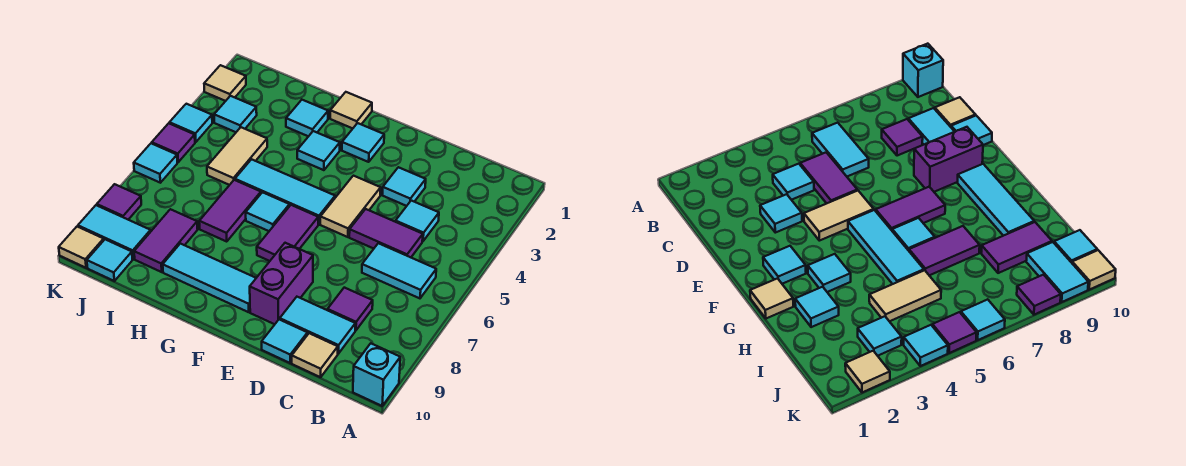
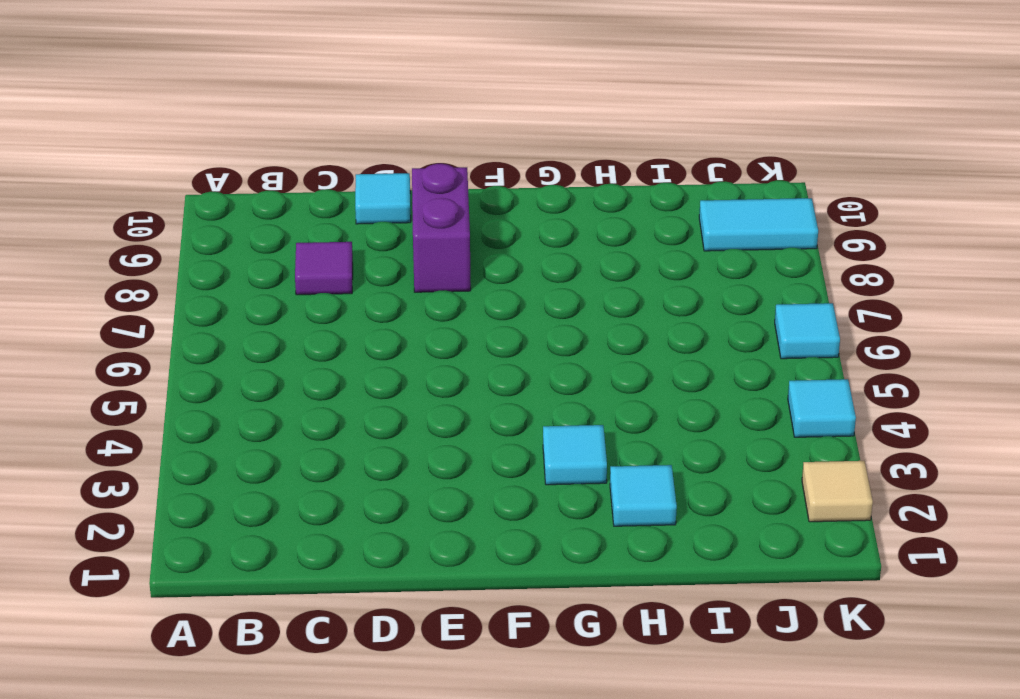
none -> cyan 1x1 brick [353,343,400,406]
none -> cyan 1x2 tile [362,243,436,298]
none -> cyan 1x1 tile [396,201,439,241]
none -> purple 1x2 tile [349,209,423,257]

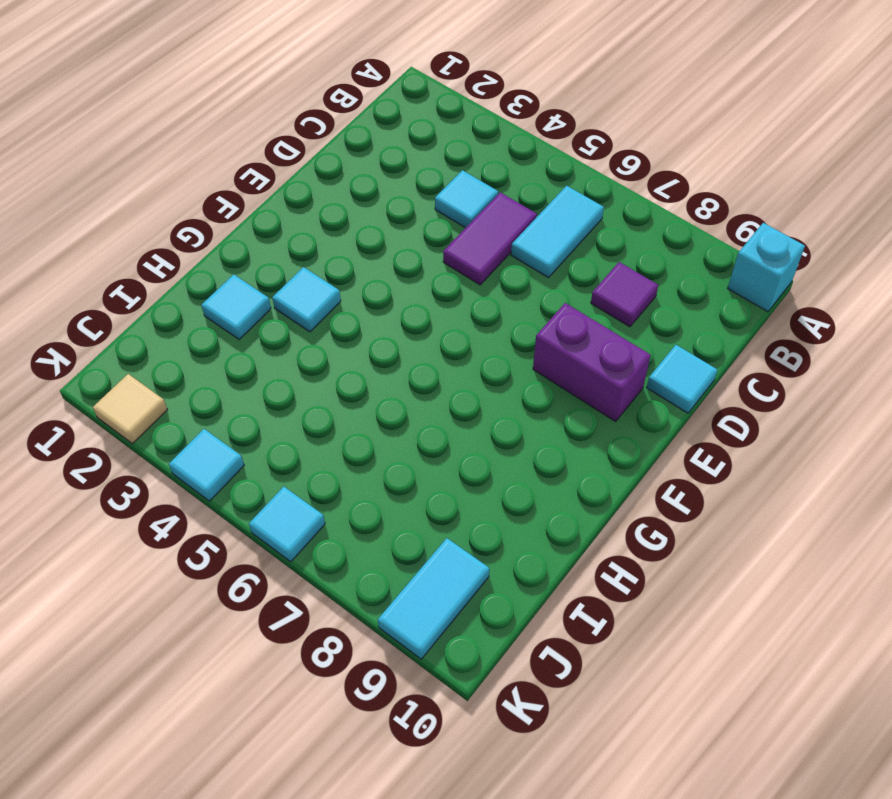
none -> cyan 1x2 tile [280,297,355,354]
none -> tan 1x1 tile [292,333,338,377]
none -> cyan 1x1 tile [383,167,426,206]
none -> tan 1x2 tile [320,176,381,237]

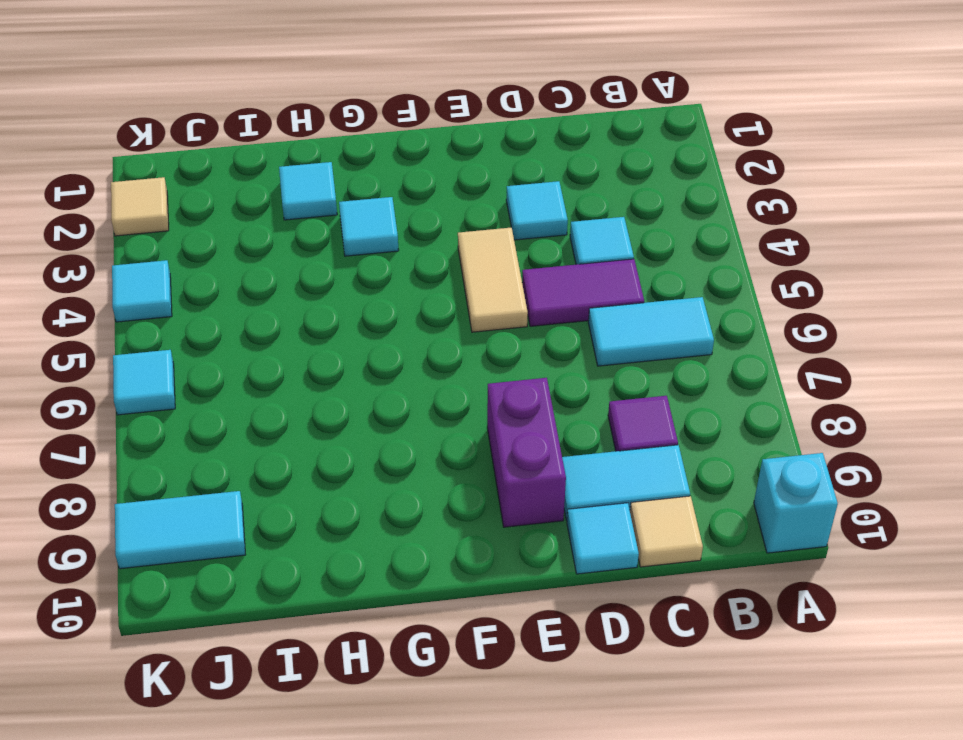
none -> cyan 1x1 tile [342,123,384,162]
none -> cyan 1x3 tile [235,159,335,224]
none -> purple 1x2 tile [257,205,318,261]
none -> cyan 1x3 tile [163,244,256,312]

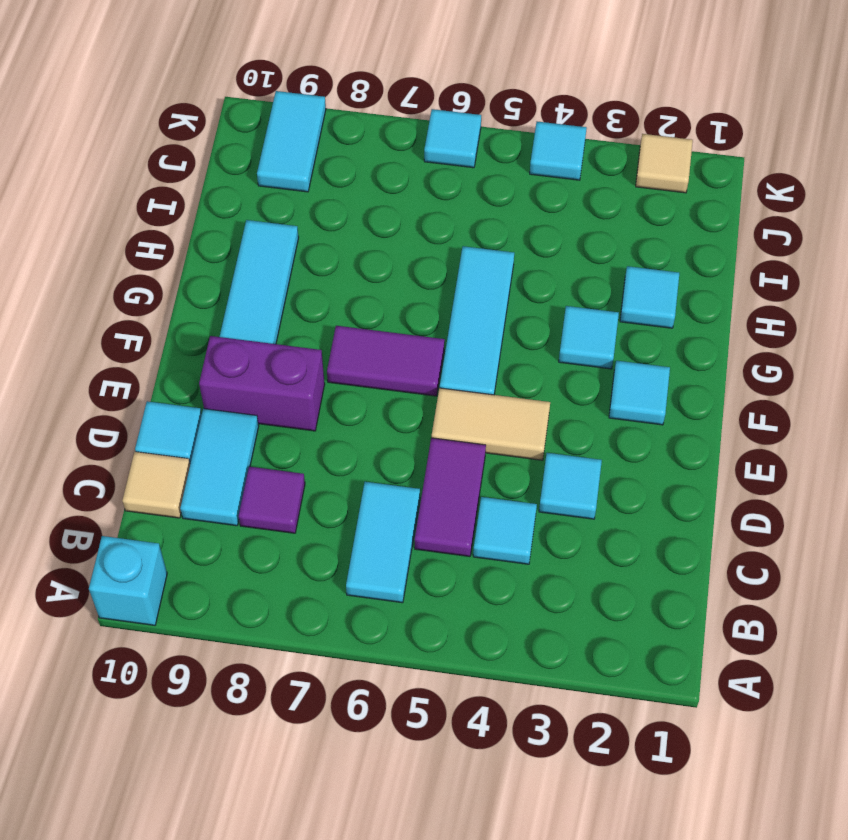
none -> tan 1x1 tile [330,92,372,128]
none -> cyan 1x1 tile [246,192,289,231]
none -> purple 1x2 tile [199,180,261,241]
none -> tan 1x2 tile [207,127,267,185]

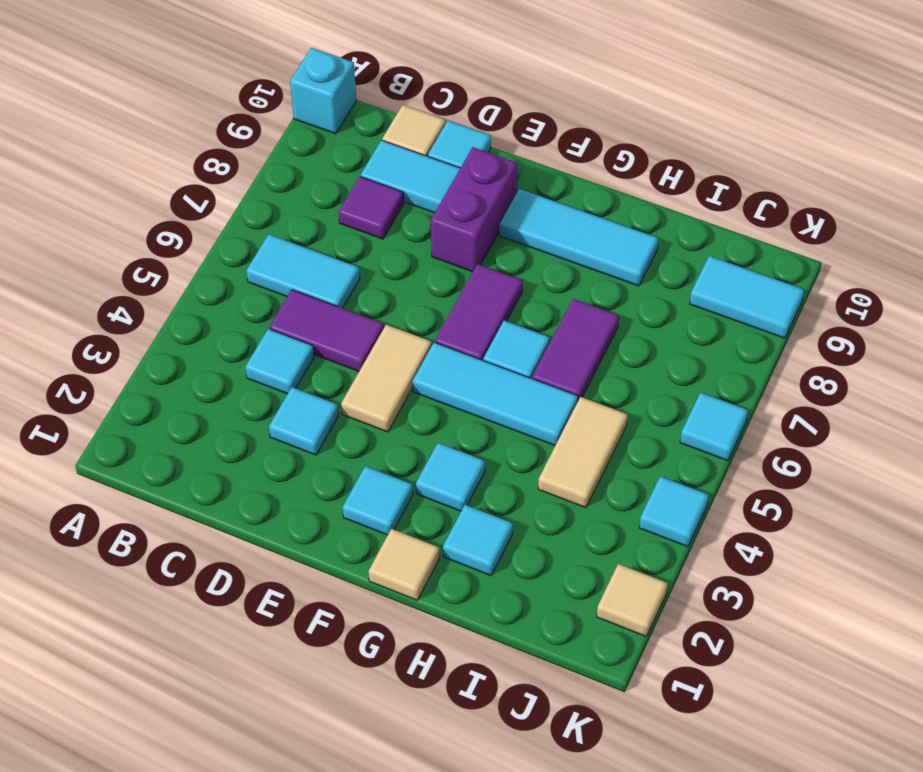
none -> purple 1x2 tile [134,209,198,272]
none -> cyan 1x1 tile [214,96,257,132]
none -> cyan 1x1 tile [87,239,132,281]
none -> purple 1x1 tile [152,123,195,162]

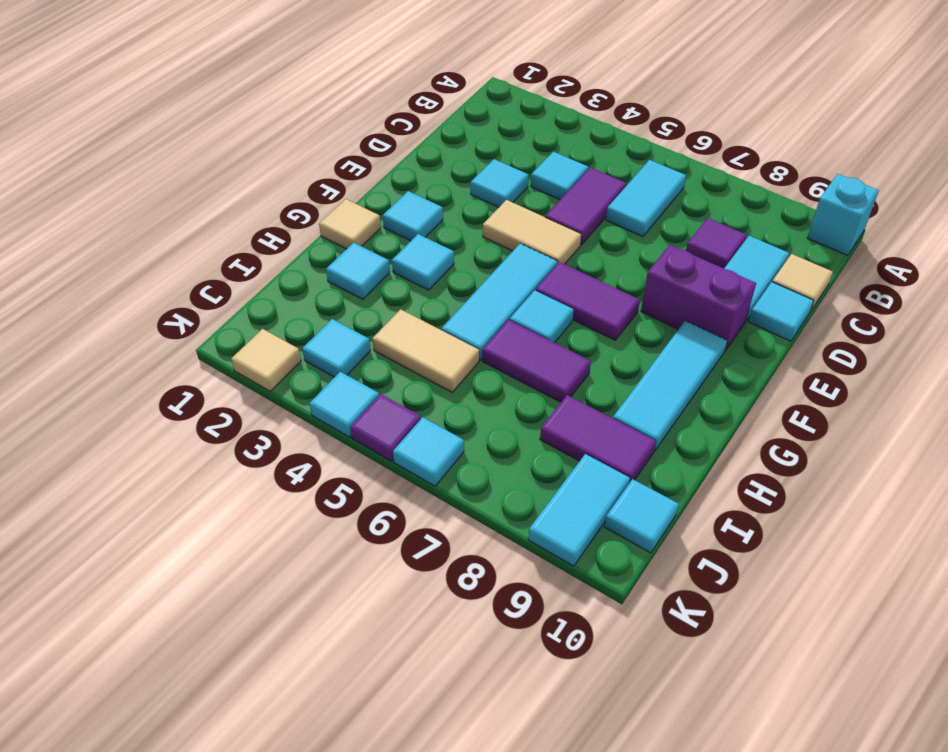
none -> purple 1x1 tile [97,184,141,220]
none -> tan 1x1 tile [59,227,104,268]

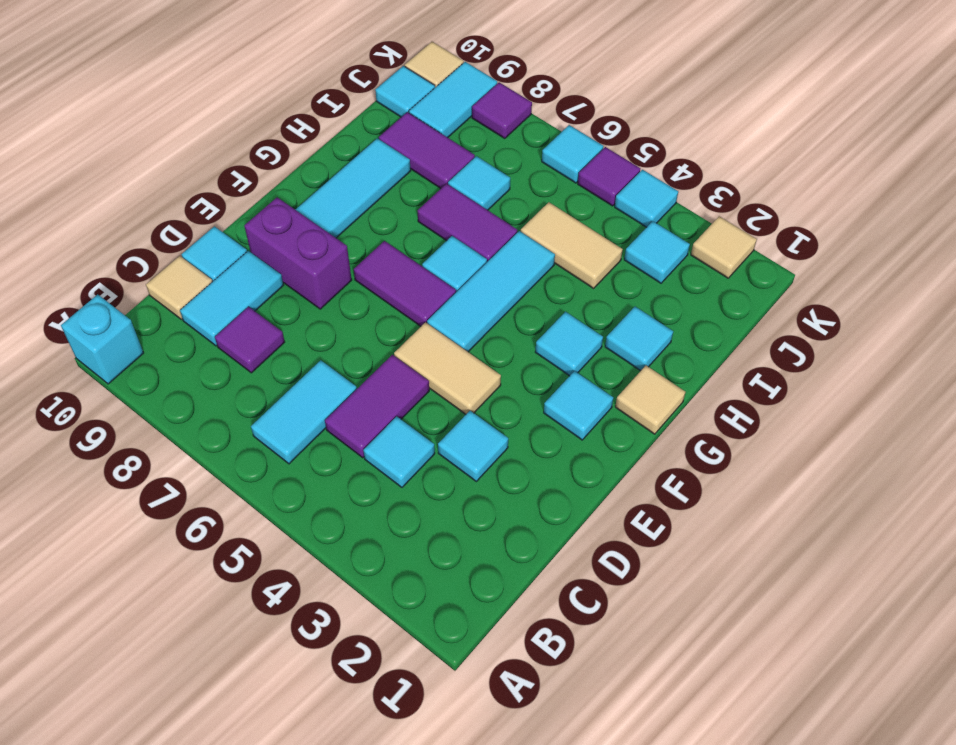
cyan 1x1 tile [448,156,510,210] -> none

